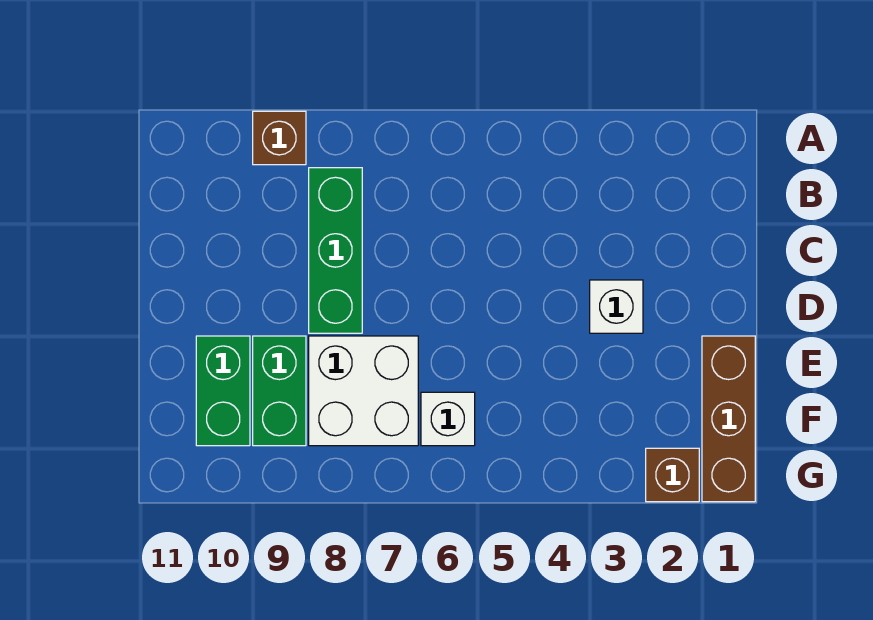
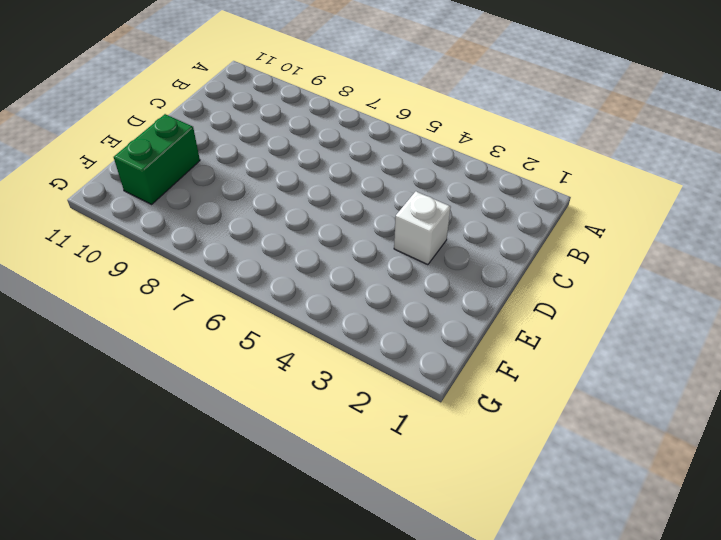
none -> brown 1x1 brick [253,111,306,165]
none -> green 1x3 brick [309,168,362,333]

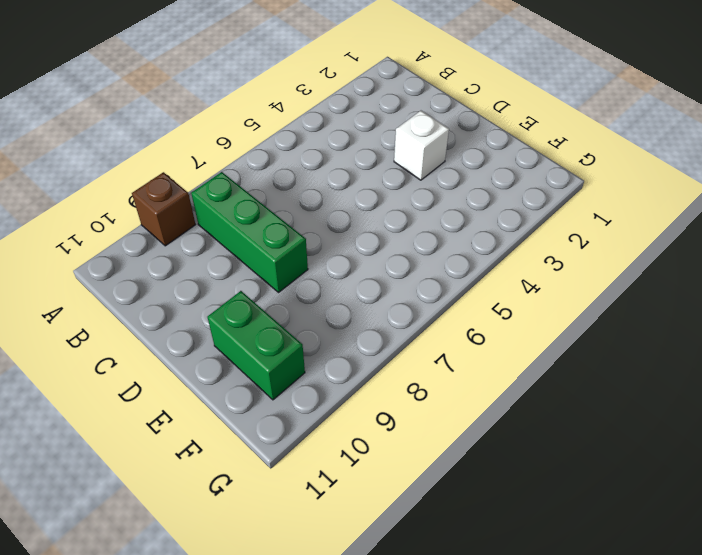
none -> brown 1x3 brick [702,336,755,502]
none -> white 2x2 brick [309,336,418,446]

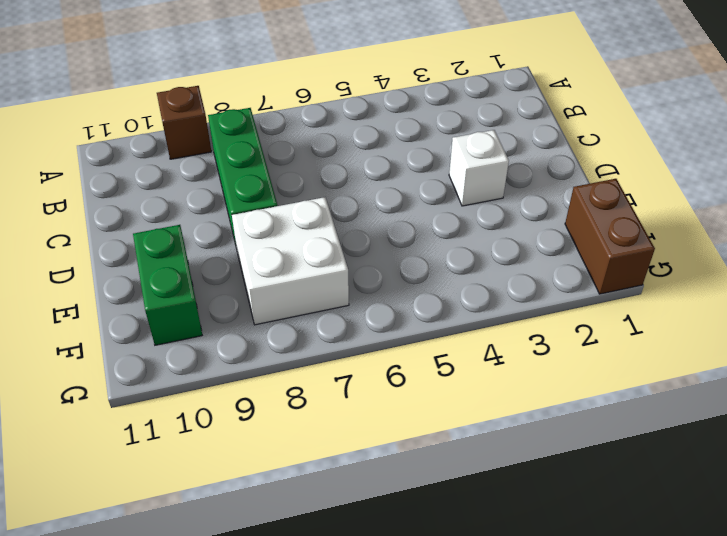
brown 1x2 brick [565,179,655,294] -> brown 1x3 brick [702,336,755,502]
none -> green 1x2 brick [253,336,306,446]
none -> white 1x1 brick [421,392,475,446]

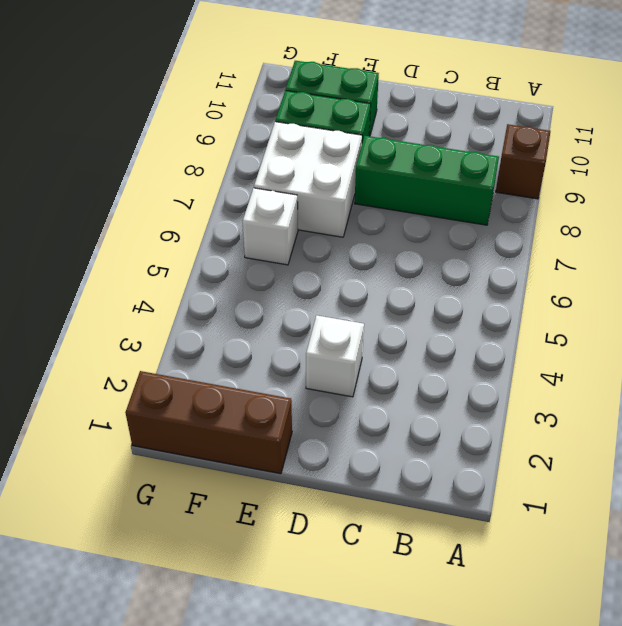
none -> brown 1x1 brick [646,448,699,502]

